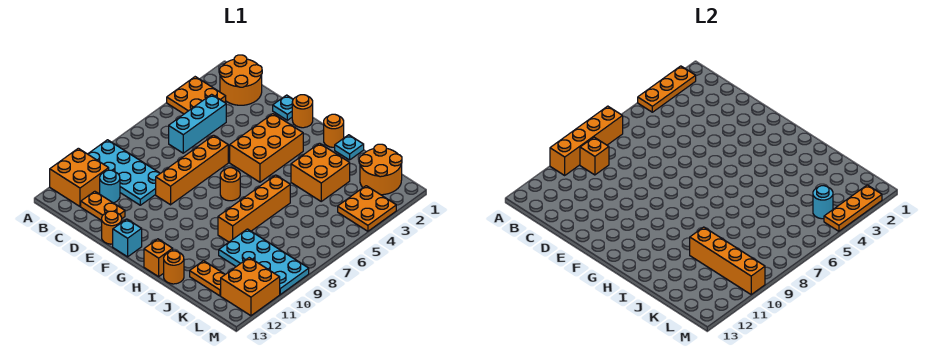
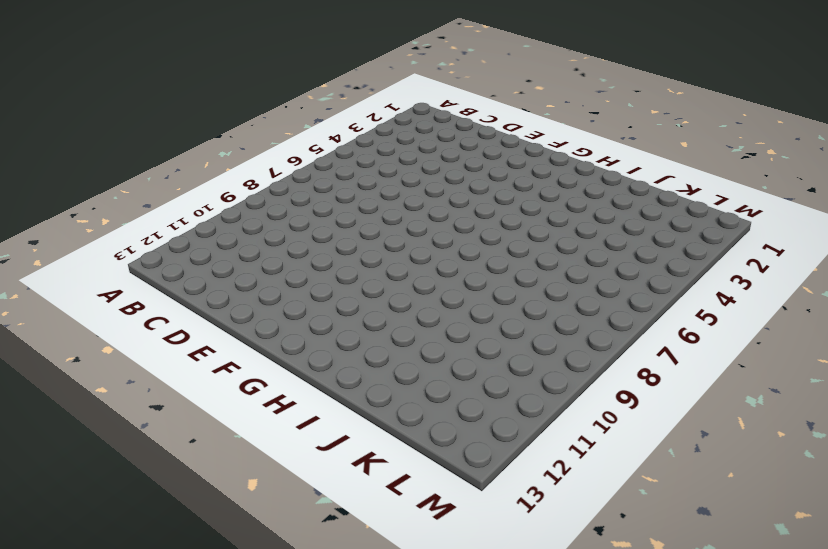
none -> orange 2x2 plate [167,77,226,114]
none -> cyan 2x4 plate [88,140,160,205]
none -> orange 2x2 brick [50,148,109,206]
none -> orange 2x2 round brick [220,55,262,105]

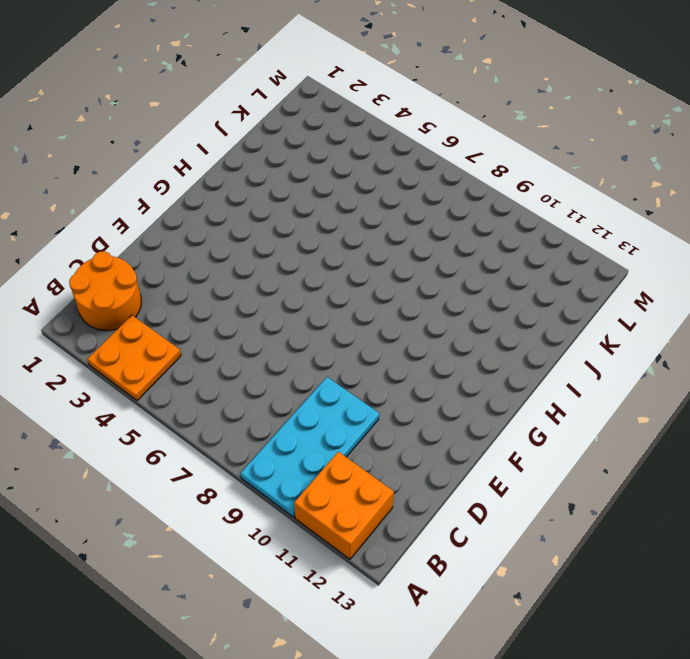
none -> cyan 1x3 brick [169,94,226,153]
none -> cyan 1x1 round brick [100,170,120,203]
none -> orange 1x2 plate [81,191,125,220]
none -> cyan 1x1 plate [273,95,293,120]

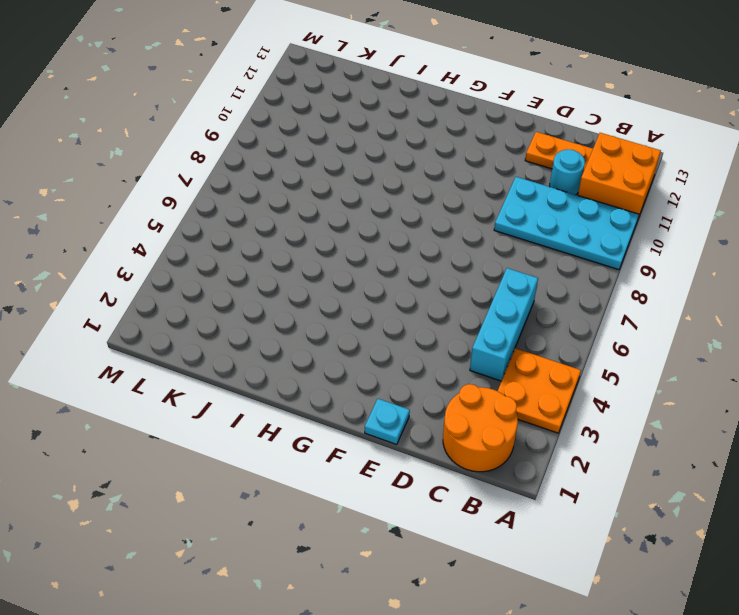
none -> orange 1x4 brick [156,135,228,205]
none -> orange 1x1 round brick [102,211,122,244]
none -> orange 1x1 round brick [292,95,313,128]
none -> orange 2x3 brick [230,114,303,182]

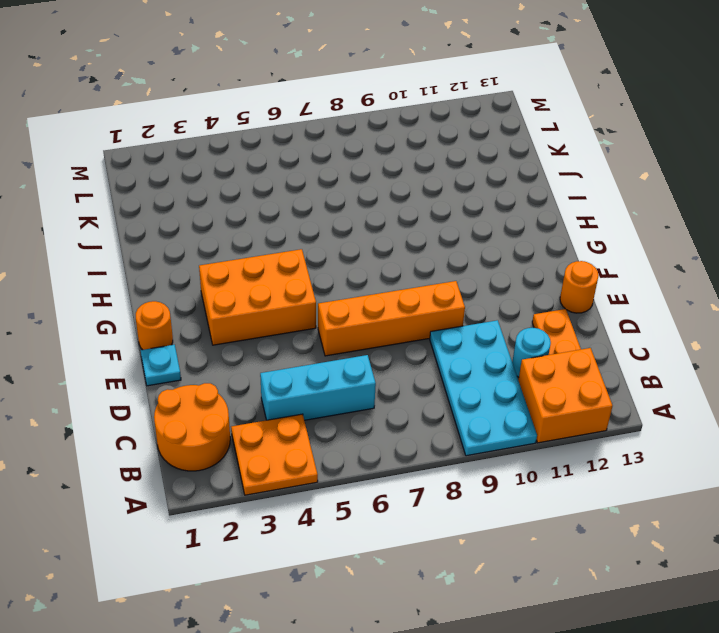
none -> cyan 1x1 brick [113,219,142,257]
none -> orange 1x1 round brick [220,168,240,201]
none -> orange 1x1 round brick [324,114,344,147]
none -> orange 1x1 brick [144,239,173,277]

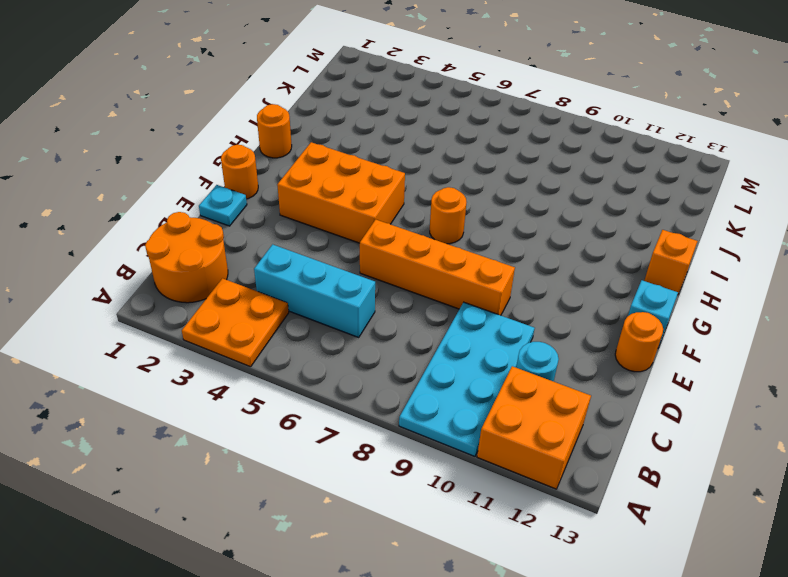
none -> orange 1x2 plate [81,191,125,220]
none -> cyan 1x1 plate [335,135,364,160]
none -> orange 2x2 brick [291,143,350,201]
none -> orange 1x4 brick [218,175,290,242]

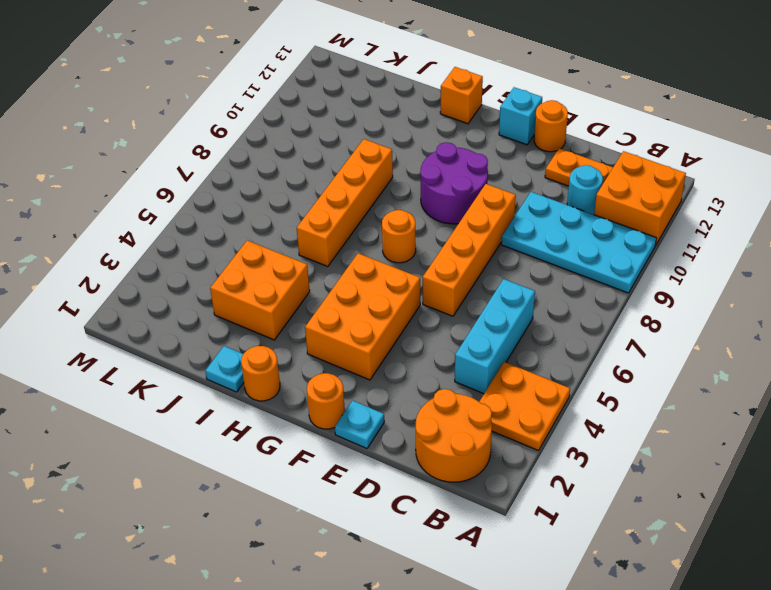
purple 2x2 round brick [420,142,488,224] -> none
none -> orange 1x1 round brick [164,251,184,284]
none -> cyan 2x4 plate [219,229,309,294]
none -> orange 1x2 plate [190,261,225,296]
none -> orange 2x2 round brick [359,144,402,195]

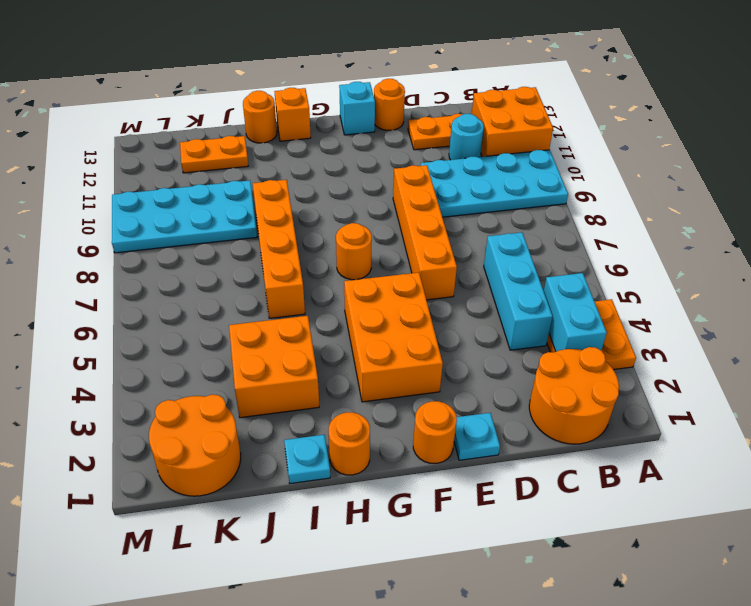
cyan 1x2 brick [544,273,607,352] -> none
none -> orange 2x2 plate [338,186,396,231]
none -> orange 2x2 brick [221,258,280,316]
none -> orange 1x3 plate [638,66,696,112]
none -> orange 1x4 brick [550,106,623,175]

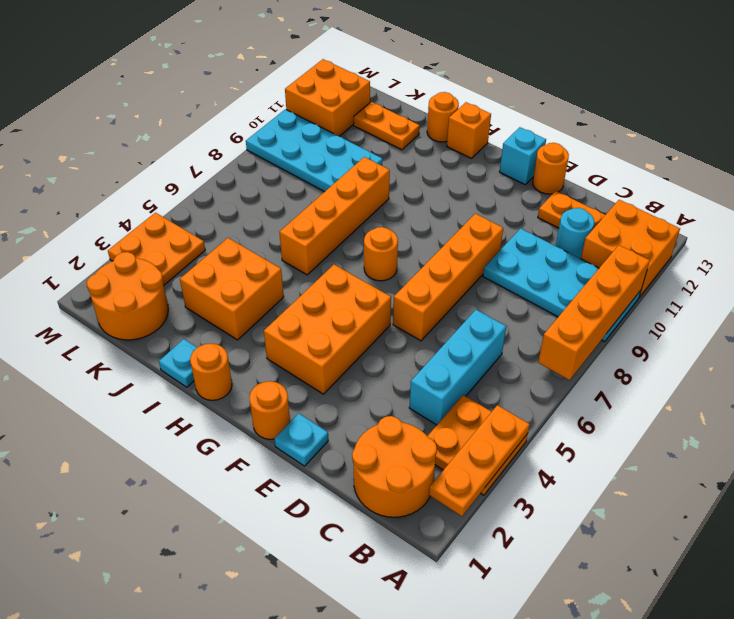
none -> orange 1x1 brick [580,137,609,175]
none -> orange 1x4 brick [690,227,765,294]
none -> cyan 1x1 round brick [813,186,833,219]
none -> orange 1x3 plate [824,185,882,231]

